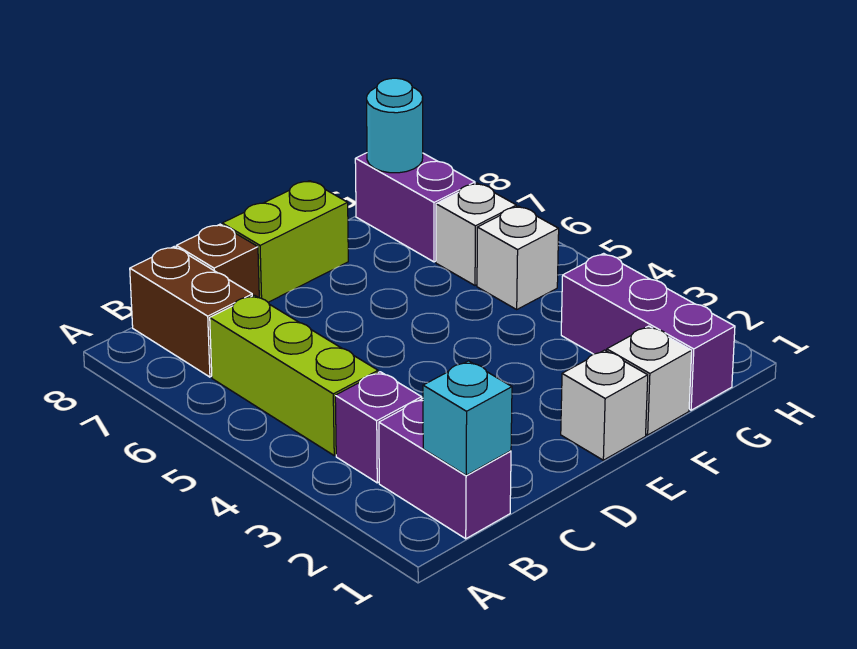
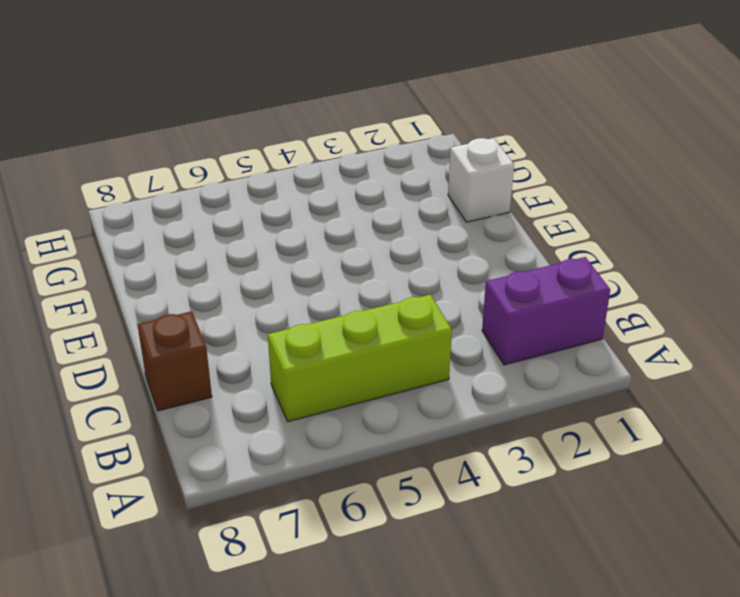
none -> purple 1x1 brick [335,372,422,483]
none -> brown 1x2 brick [130,247,252,377]
none -> lime 1x2 brick [222,181,348,302]

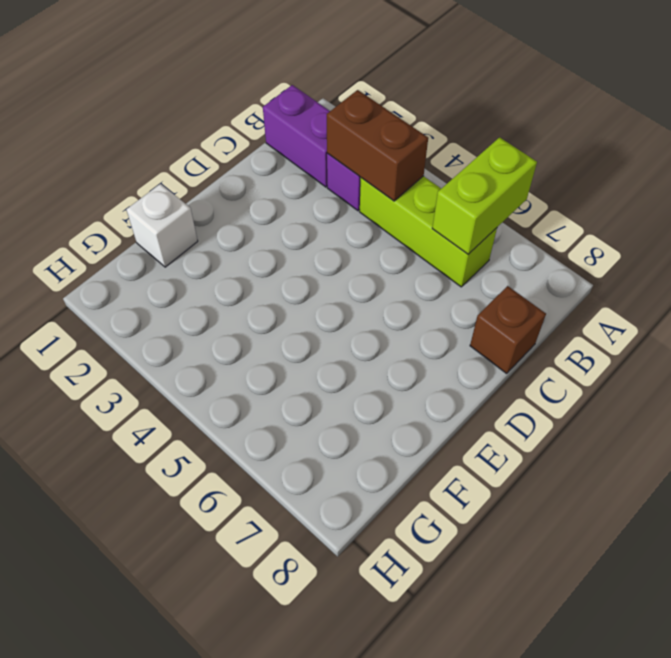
lime 1x2 brick [432,137,537,254] -> lime 1x2 brick moved to [222,181,348,302]
brown 1x2 brick [327,90,428,201] -> brown 1x2 brick moved to [130,247,252,377]
none -> white 1x1 brick [561,350,648,460]
none -> purple 1x3 brick [561,253,735,410]
none -> white 1x1 brick [477,206,559,309]

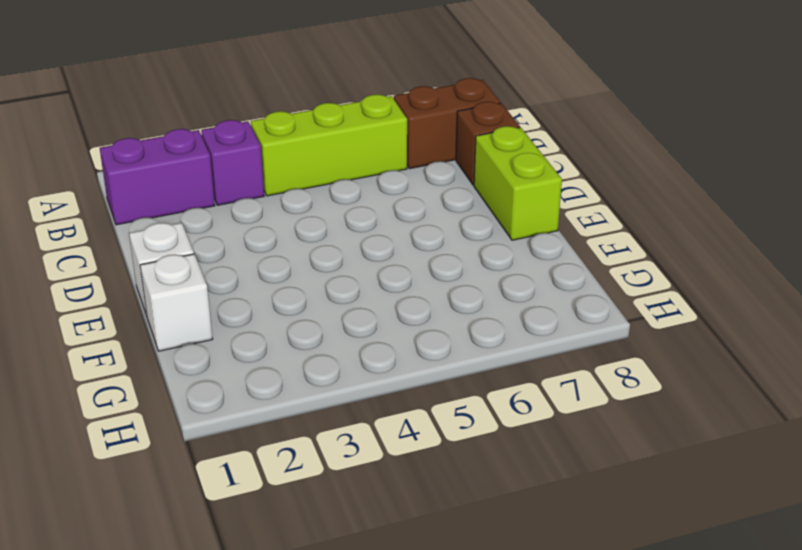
none -> purple 1x3 brick [561,253,735,410]
none -> white 1x1 brick [477,206,559,309]
none -> white 1x1 brick [436,183,516,285]

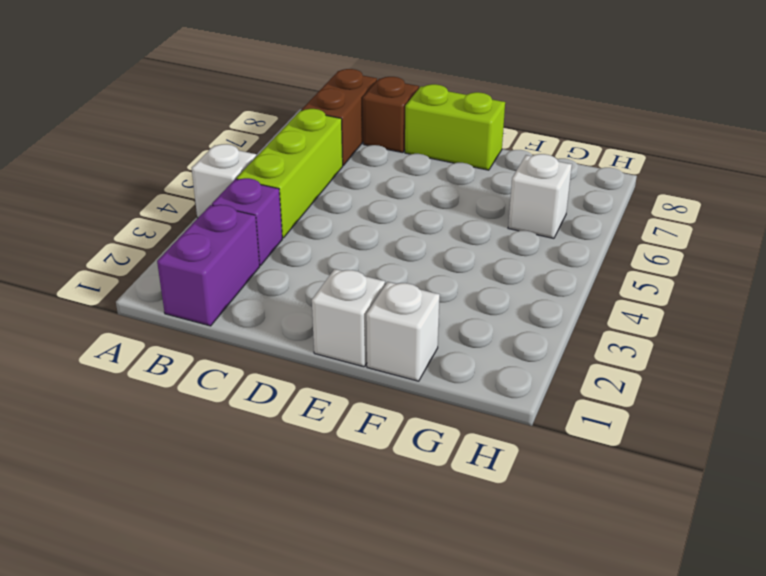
white 1x1 brick [192,144,257,218] -> white 1x1 brick moved to [477,206,559,309]
none -> purple 1x3 brick [561,253,735,410]
none -> purple 1x2 brick [355,153,475,262]
none -> cyan 1x1 brick [423,361,512,475]

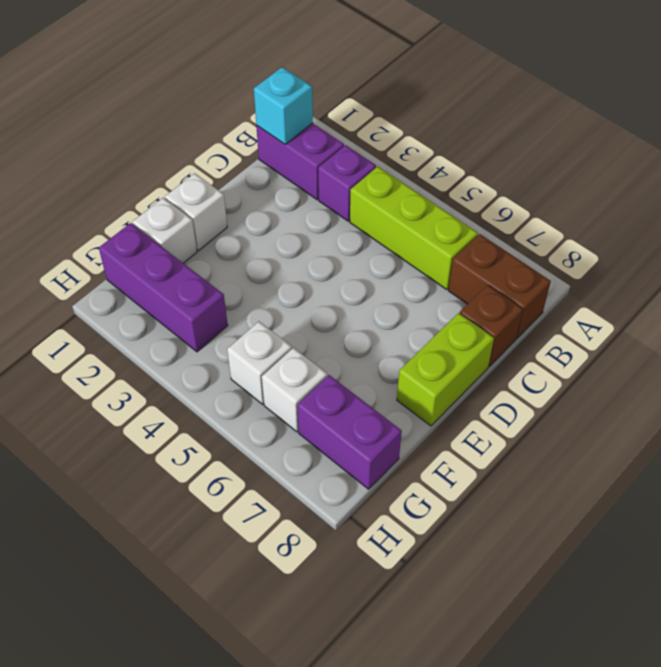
none -> cyan 1x1 round brick [367,78,423,173]

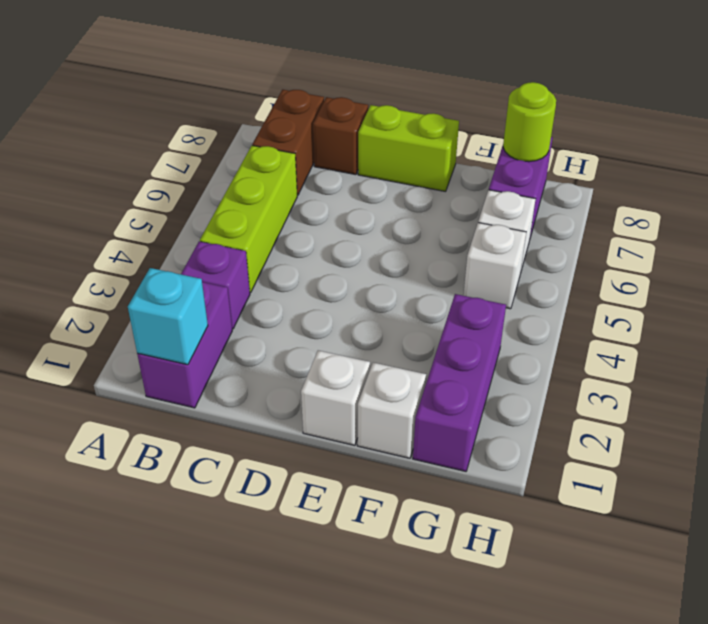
lime 1x1 round brick [503,82,556,162] -> cyan 1x1 round brick [367,78,423,173]

